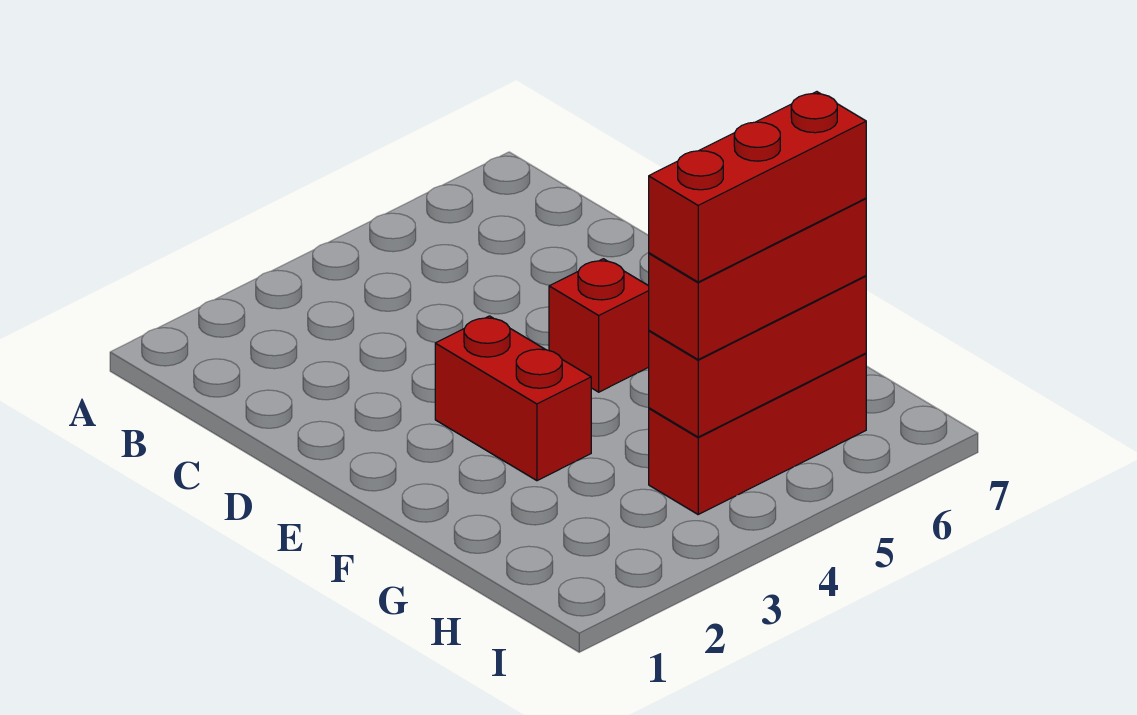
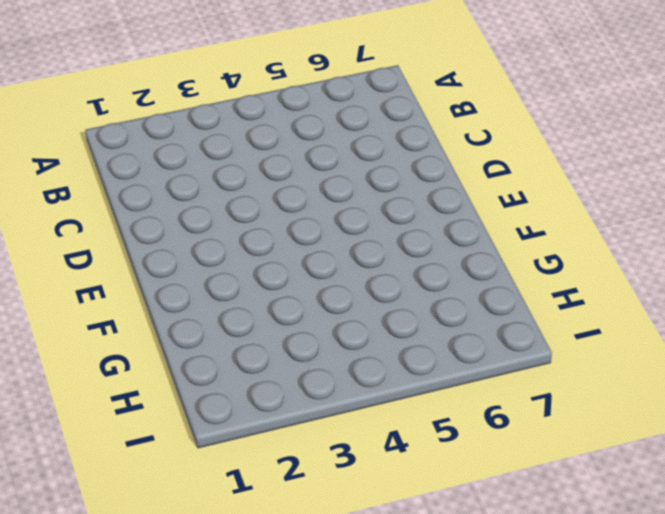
none -> red 1x2 brick [435,316,591,481]
none -> red 1x1 brick [549,259,649,392]

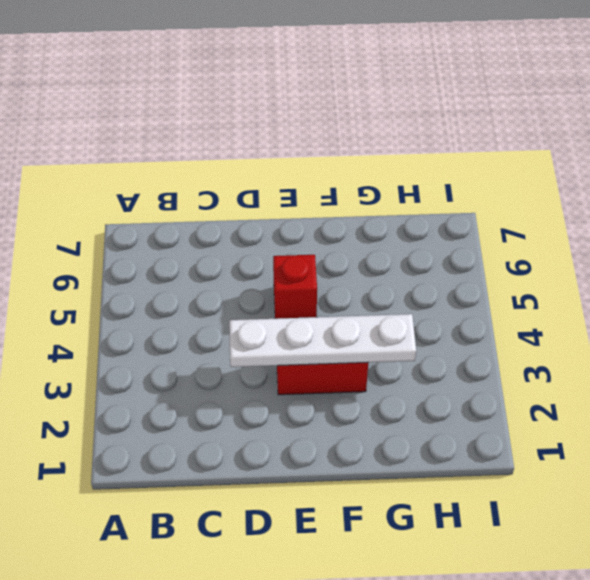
white 1x4 plate [229,314,416,367] -> none
none -> red 1x3 brick [649,353,866,514]
none -> red 1x3 brick [649,276,866,437]

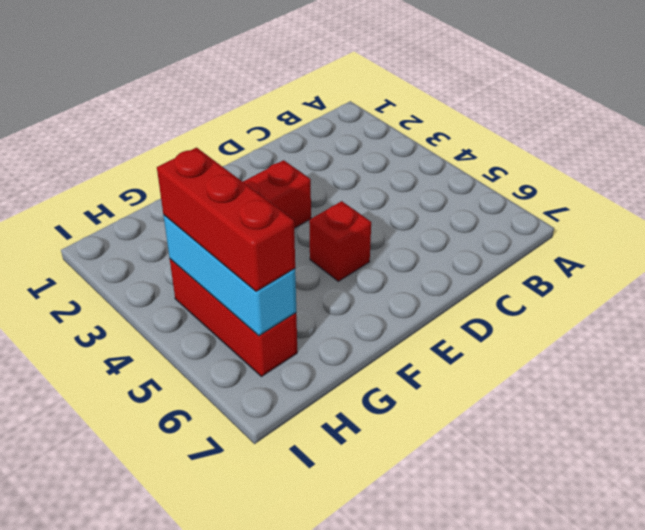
cyan 1x3 brick [163,215,296,336] -> red 1x3 brick [649,276,866,437]
none -> red 1x3 brick [649,92,866,282]

